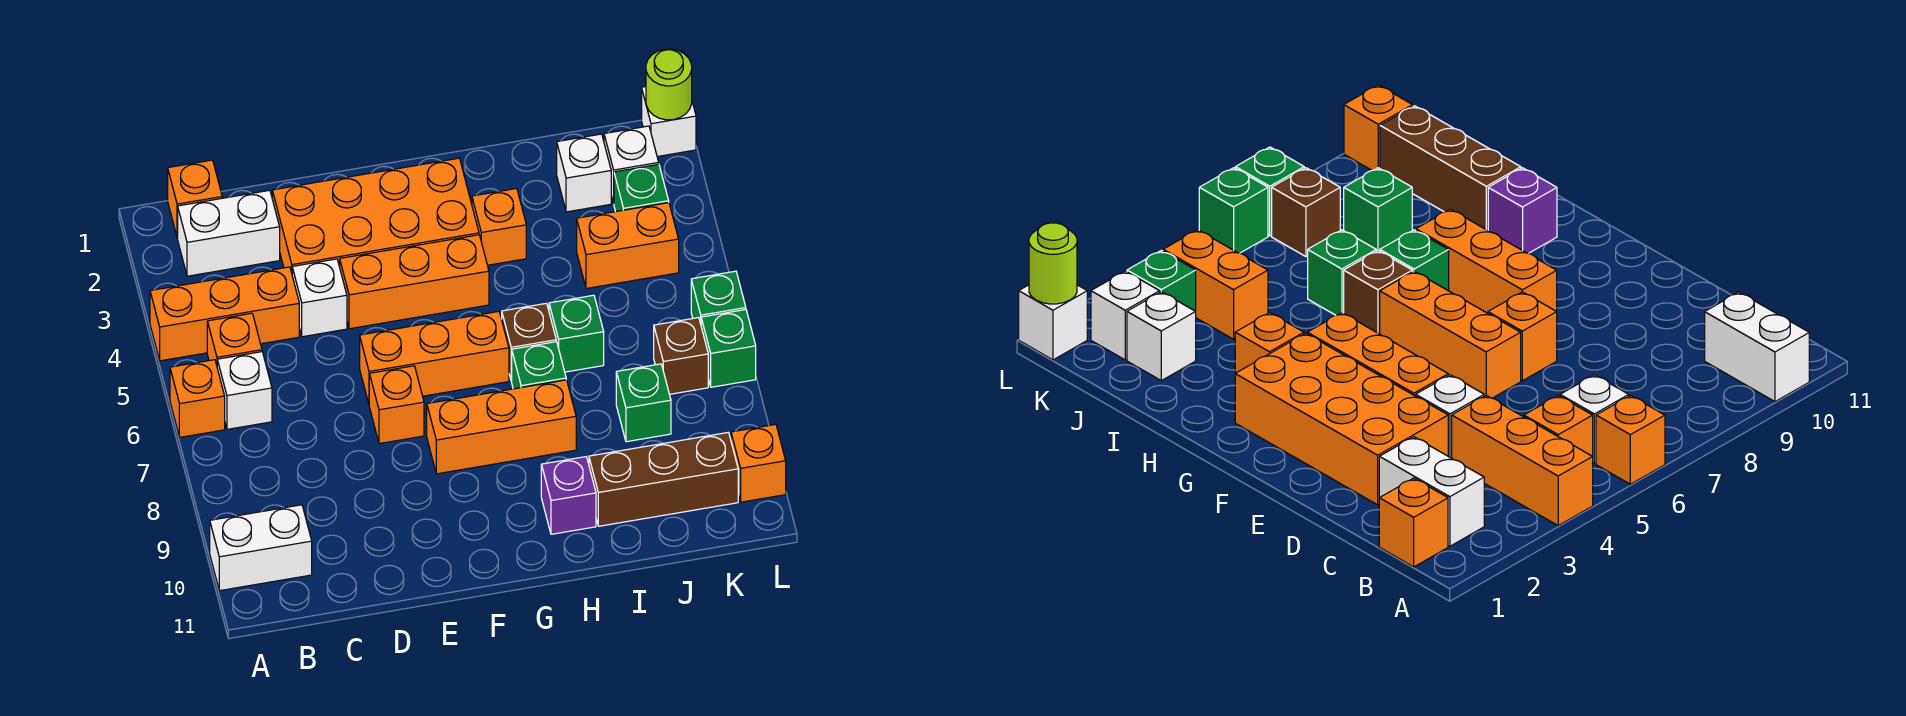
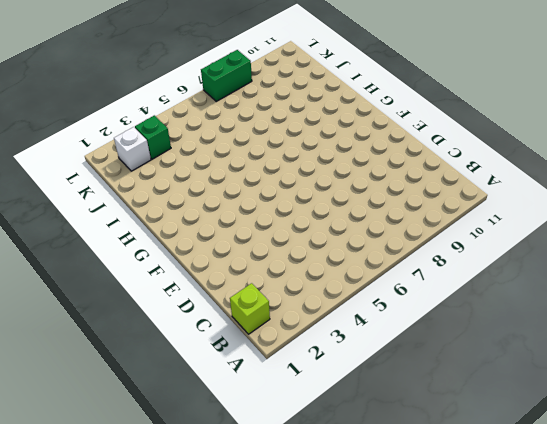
lime 1x1 brick [230,283,270,334] -> orange 1x1 brick [168,160,222,238]
green 1x2 brick [201,50,252,101] -> green 1x1 brick [701,310,756,387]
none -> orange 1x3 brick [150,267,299,361]
none -> orange 1x1 brick [170,360,225,437]
none -> white 1x2 brick [210,505,312,591]
none -> white 1x2 brick [178,190,280,276]

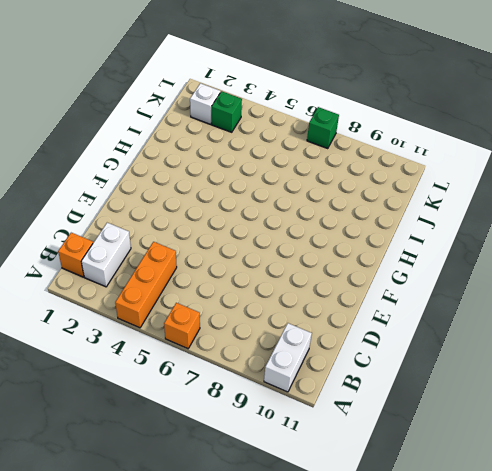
none -> orange 1x1 brick [207,313,262,365]
none -> white 1x1 brick [217,352,272,429]
none -> orange 2x4 brick [272,158,479,272]
none -> white 1x1 brick [292,259,347,337]

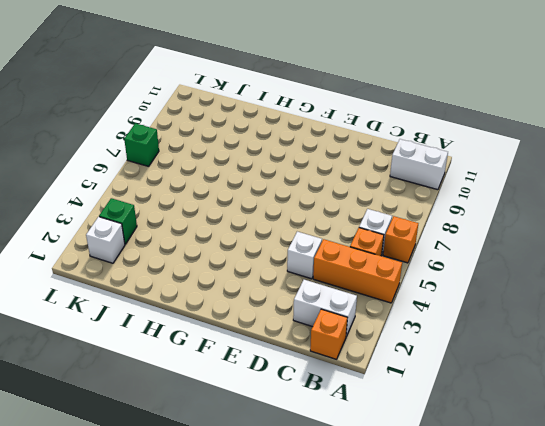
none -> orange 2x4 brick [272,158,479,272]
none -> orange 1x3 brick [340,235,489,329]
none -> orange 1x3 brick [360,311,509,403]
none -> orange 1x1 brick [369,366,424,444]

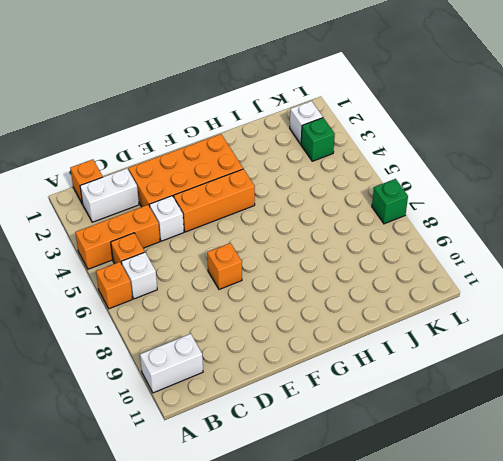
none -> orange 1x3 brick [360,311,509,403]
none -> orange 1x3 brick [427,380,576,474]
none -> orange 1x1 brick [472,188,526,265]
none -> brown 1x1 brick [502,303,556,381]

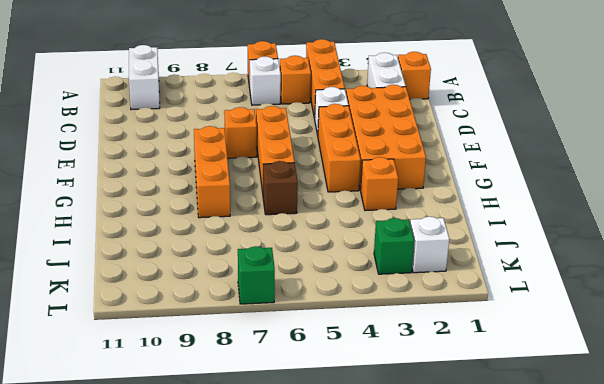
none -> green 1x1 brick [512,342,566,389]
none -> purple 1x1 brick [541,457,596,534]
none -> green 1x1 brick [549,295,604,372]
none -> brown 1x3 brick [589,432,738,526]

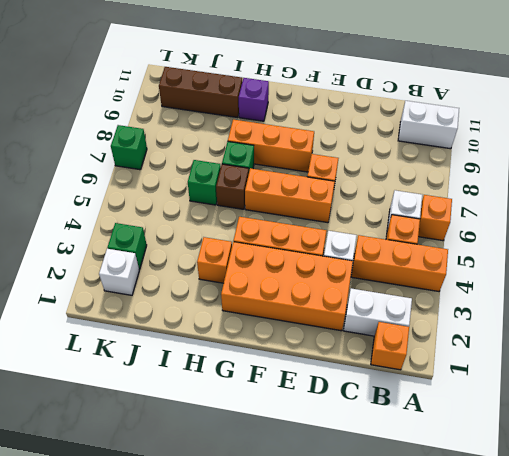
none -> white 1x1 brick [557,134,611,212]
none -> orange 1x2 brick [577,203,679,289]
none -> green 1x1 brick [616,364,671,442]
none -> brown 1x1 brick [654,318,708,394]

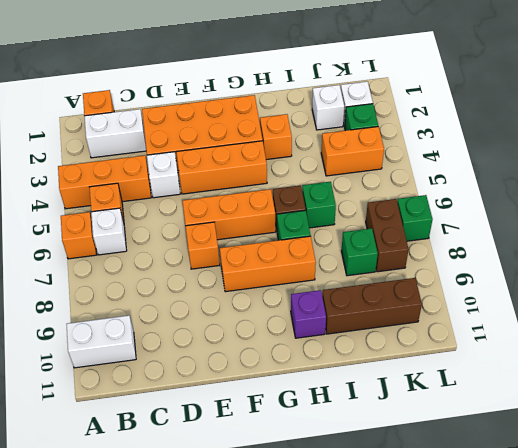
brown 1x2 brick [366,199,409,272] -> brown 1x1 brick [654,318,708,394]
none -> white 1x1 brick [642,87,696,157]
none -> green 1x1 brick [691,271,746,323]
none -> orange 1x1 brick [731,424,786,502]
none -> lime 1x1 round brick [646,49,692,120]

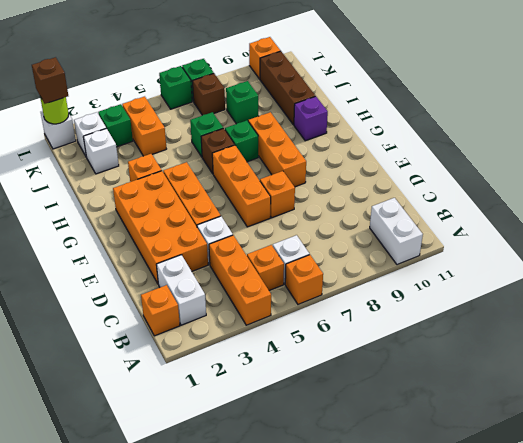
brown 1x1 brick [32,57,68,104] -> none

